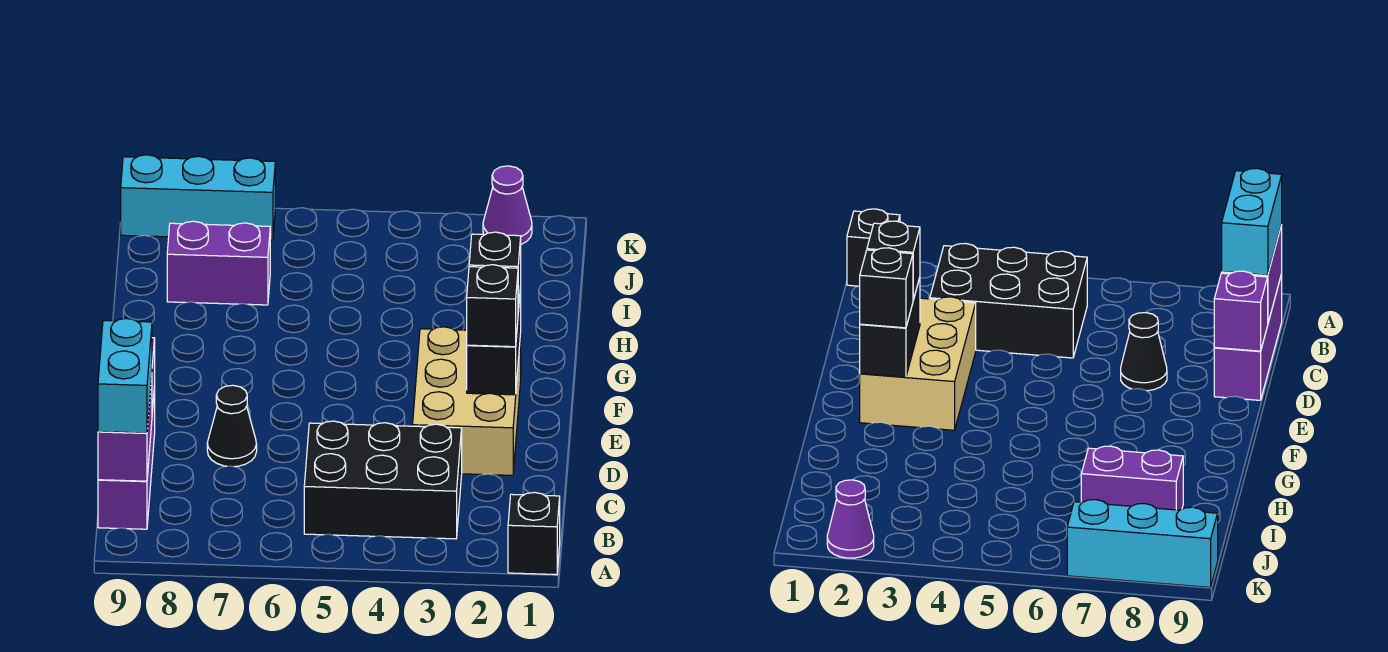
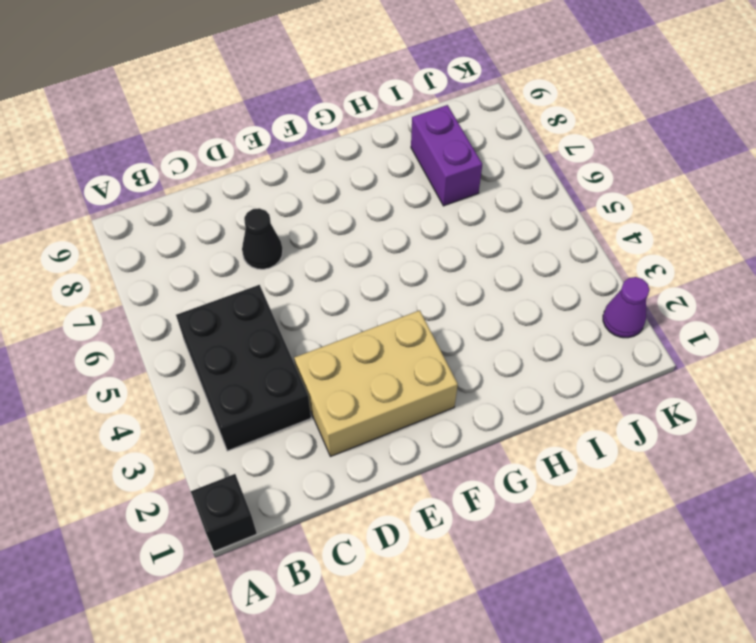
none -> purple 1x3 brick [98,387,155,529]
none -> cyan 1x3 brick [121,155,275,240]
none -> purple 1x2 brick [98,377,152,481]

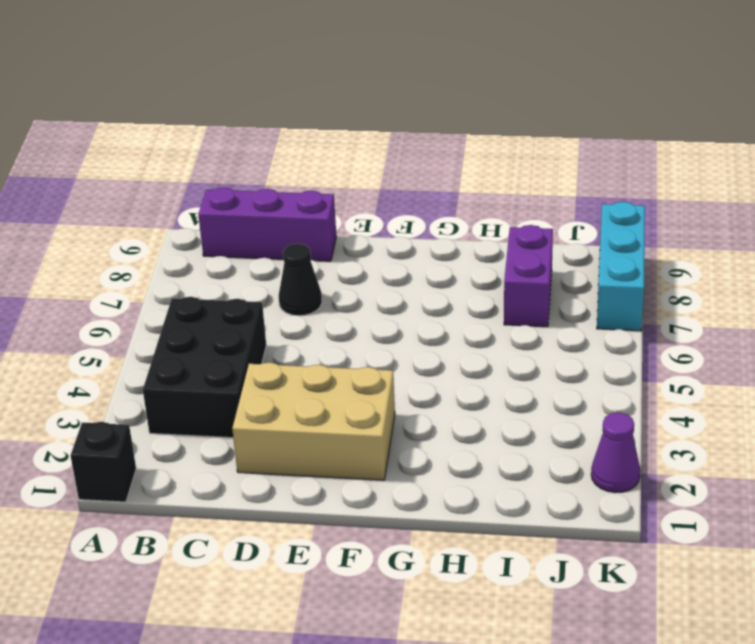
none -> purple 1x2 brick [98,377,152,481]
none -> purple 1x1 brick [1214,271,1268,351]
none -> black 1x2 brick [467,286,521,395]

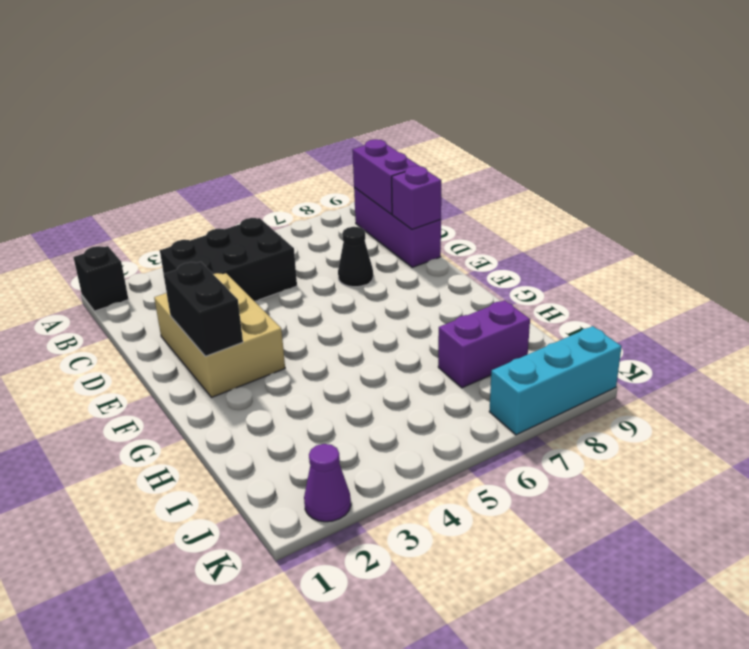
none -> cyan 1x2 brick [98,319,152,433]
none -> black 1x1 brick [467,265,518,347]
none -> black 1x1 brick [469,232,521,311]

